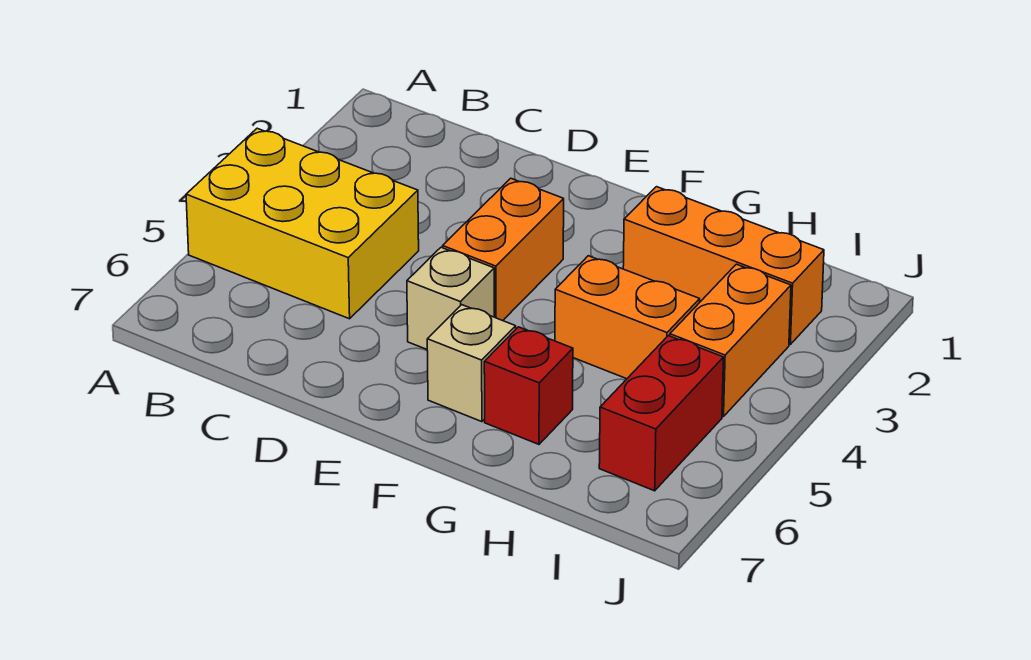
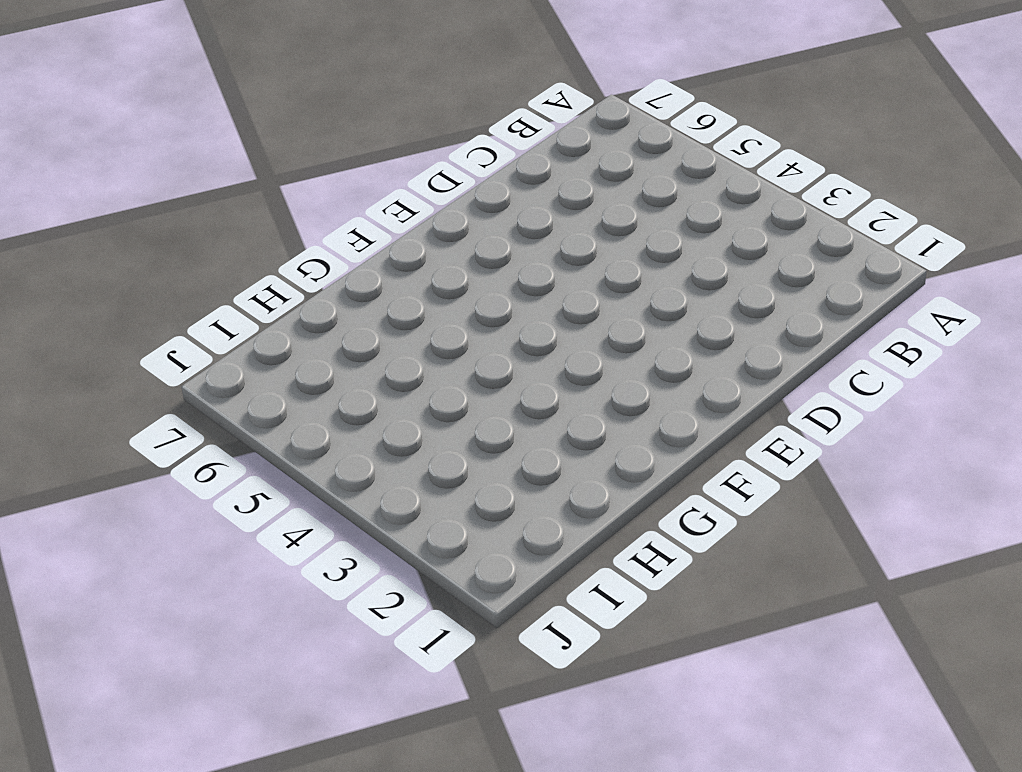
none -> yellow 2x3 brick [186,128,419,319]
none -> orange 1x2 brick [443,178,564,321]

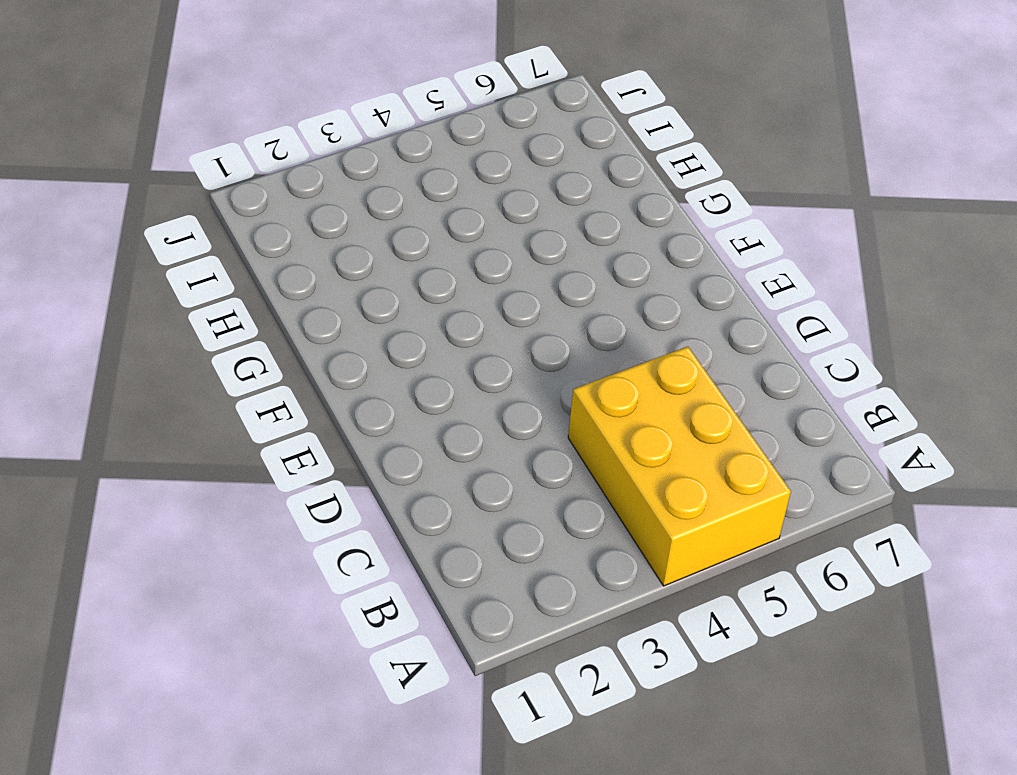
none -> orange 1x2 brick [443,178,564,321]
none -> tan 1x1 brick [407,247,494,349]

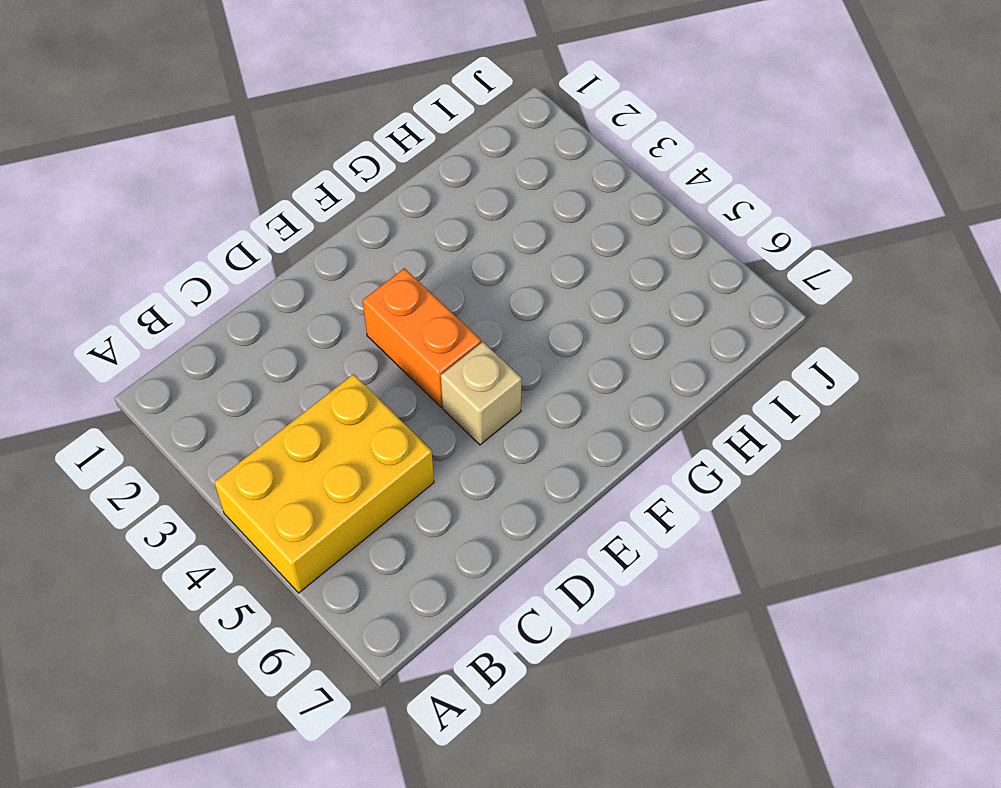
none -> tan 1x1 brick [427,305,516,422]
none -> orange 1x3 brick [623,187,824,344]

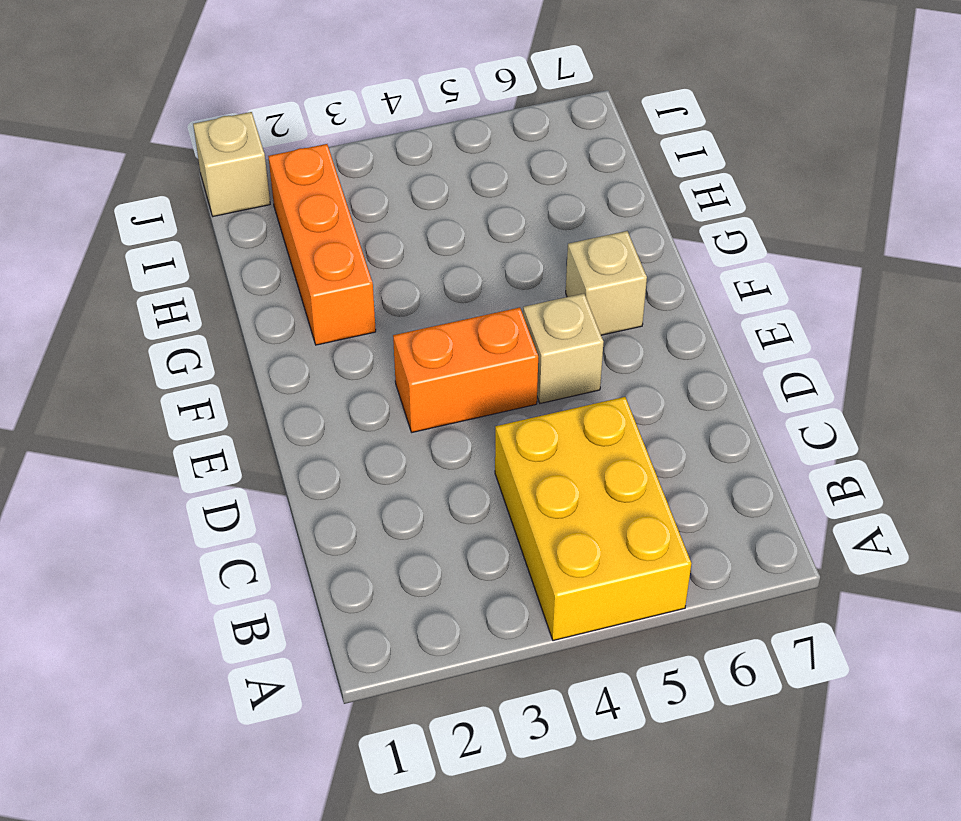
tan 1x1 brick [193,112,270,216] -> none
none -> orange 1x2 brick [555,256,700,379]
none -> red 1x1 brick [484,327,573,444]

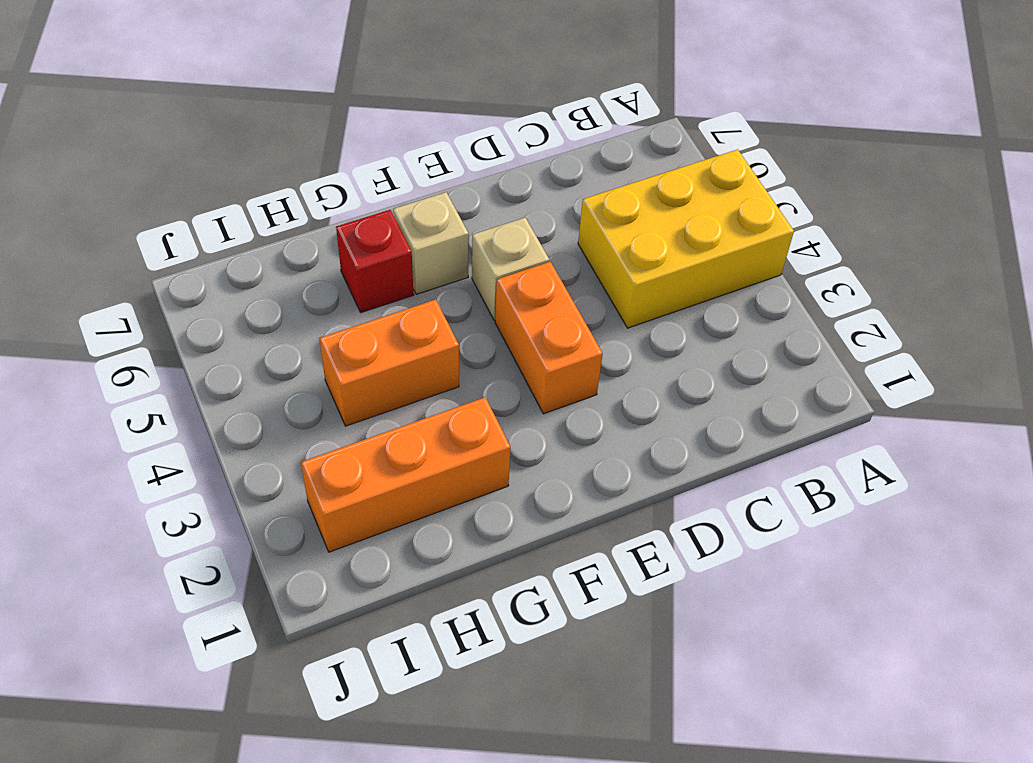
none -> orange 1x2 brick [670,264,791,417]
none -> red 1x2 brick [599,336,724,491]

